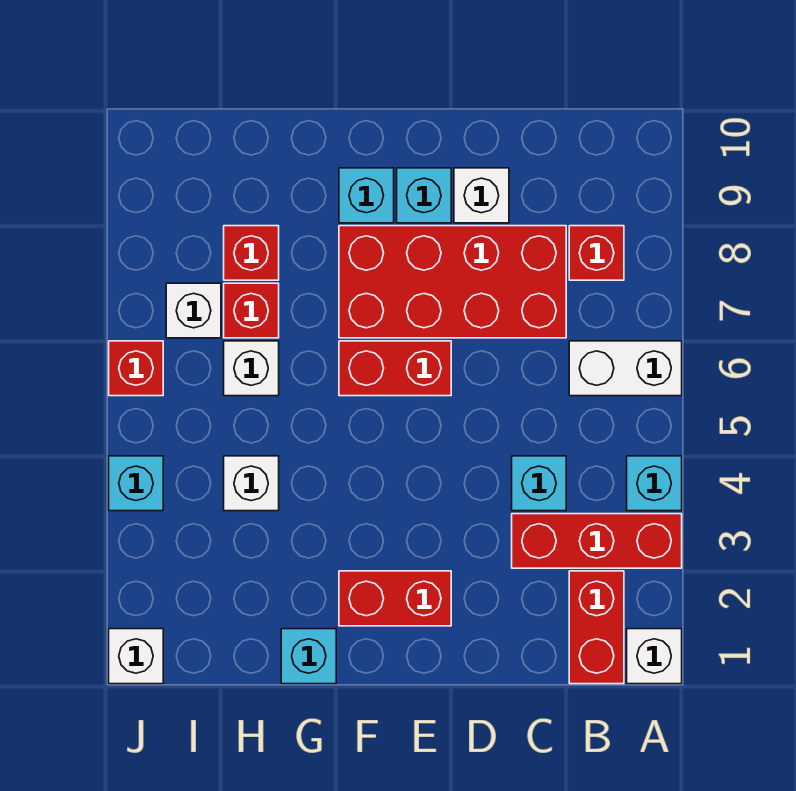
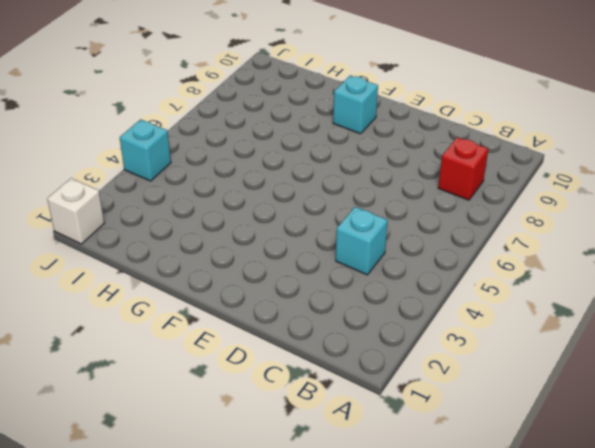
none -> white 1x1 brick [627,629,682,684]
none -> red 1x3 brick [512,514,682,568]
none -> cyan 1x1 brick [627,456,682,511]

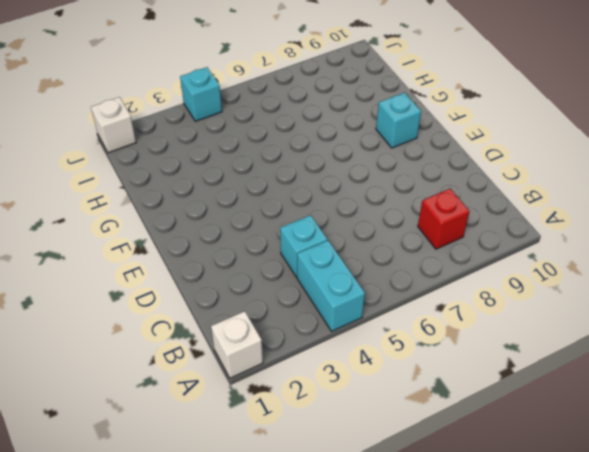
cyan 1x2 brick [297,240,365,331] -> cyan 1x1 brick [627,456,682,511]
none -> red 1x3 brick [512,514,682,568]
none -> white 1x2 brick [569,341,682,396]
none -> red 1x2 brick [569,571,624,684]

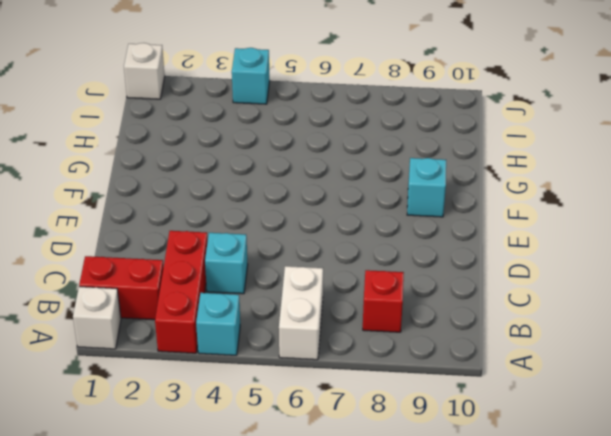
none -> red 2x4 brick [339,226,566,338]
none -> white 1x1 brick [454,168,509,223]
none -> red 1x2 brick [339,571,451,626]

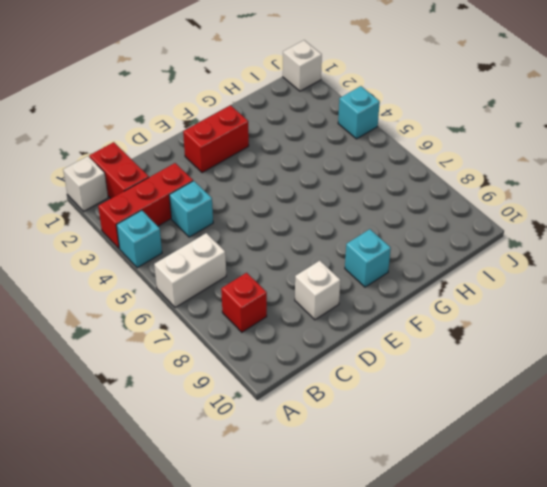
none -> red 2x4 brick [339,226,566,338]
none -> red 1x2 brick [339,341,451,396]
none -> cyan 1x1 brick [397,168,451,223]

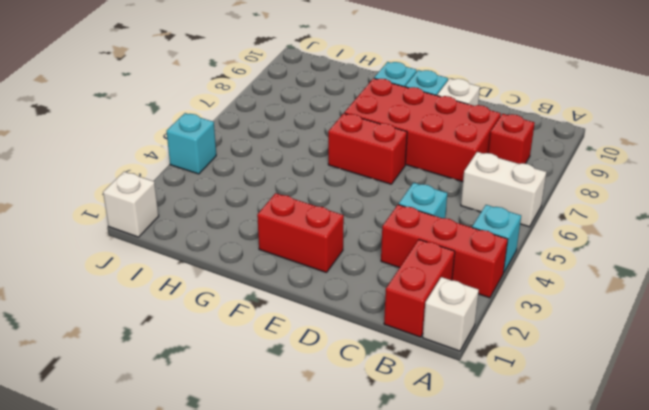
none -> cyan 1x1 brick [281,629,336,684]
none -> white 1x1 brick [224,456,279,511]
none -> white 1x1 brick [224,341,279,396]

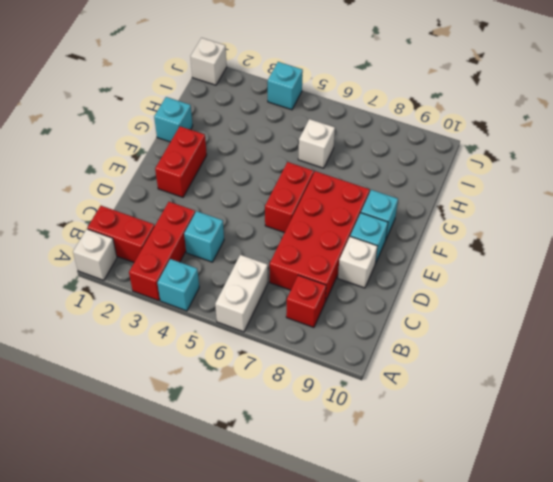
none -> white 1x1 brick [224,456,279,511]
none -> red 1x1 brick [224,283,279,338]
none -> red 1x1 brick [224,226,279,280]

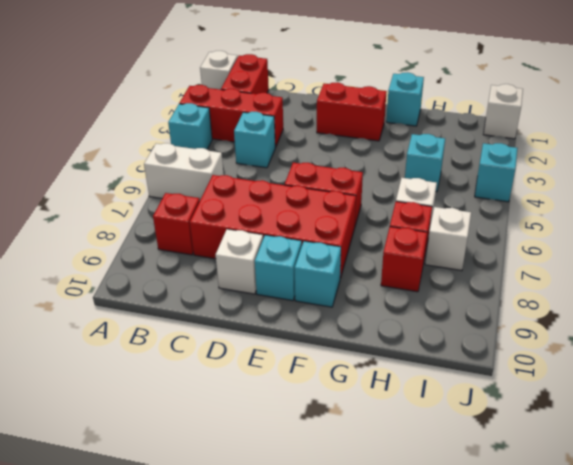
cyan 1x1 brick [405,134,445,192] -> white 1x1 brick [224,456,279,511]
none -> red 1x1 brick [109,341,163,396]

